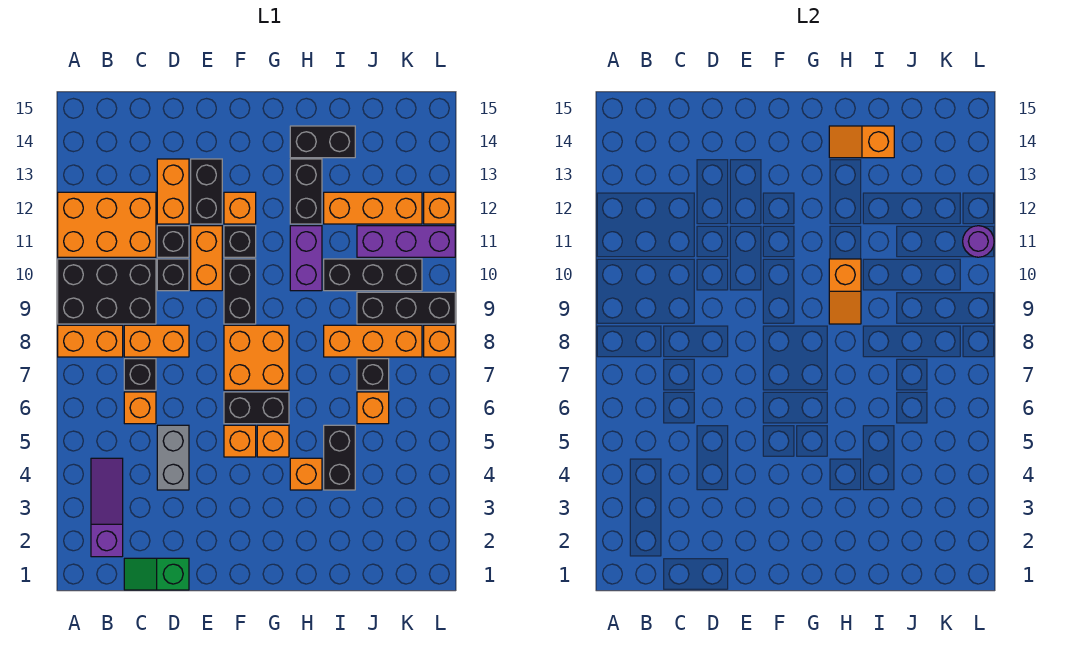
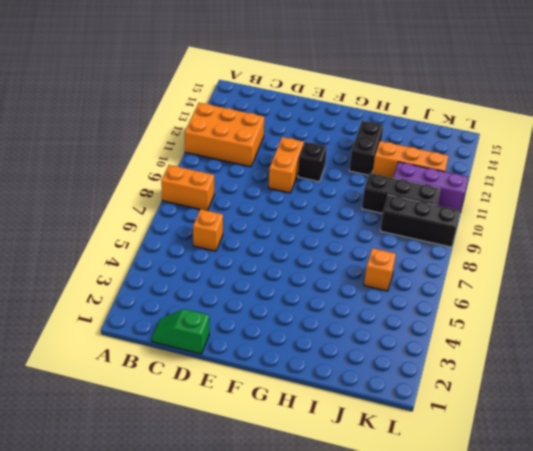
none -> black 2x3 brick [58,259,156,324]
none -> purple 1x3 slope [91,458,123,557]
none -> black 1x1 brick [124,359,156,390]
none -> orange 1x2 brick [124,325,189,357]

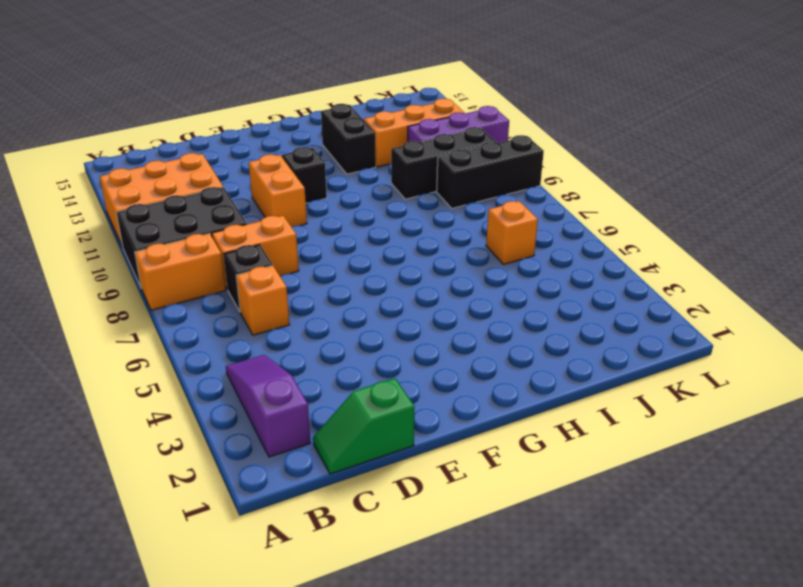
none -> grey 1x2 brick [157,425,189,490]
none -> black 1x1 brick [157,259,189,291]
none -> black 1x1 brick [157,226,189,257]
none -> orange 1x2 brick [157,159,189,224]

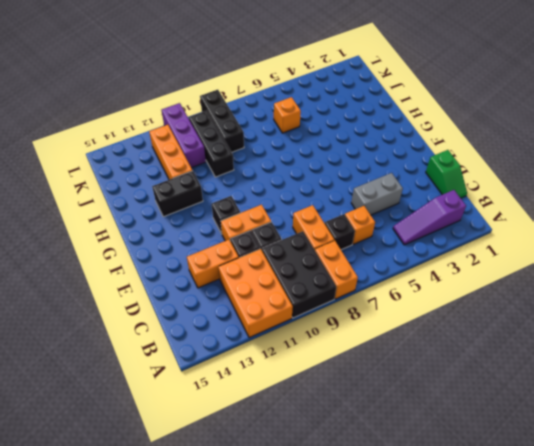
none -> black 1x2 brick [191,159,222,224]
none -> orange 1x1 brick [224,425,256,457]
none -> black 1x2 brick [224,392,289,424]
none -> orange 2x2 brick [224,325,289,390]

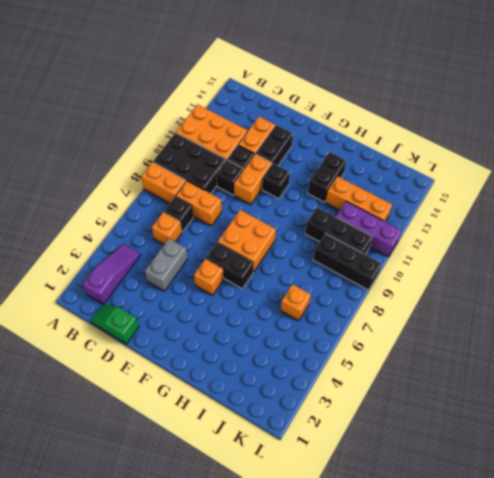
none -> black 1x2 brick [224,259,256,324]
none -> orange 1x1 brick [224,192,256,224]
none -> orange 1x1 brick [257,425,289,457]
none -> orange 1x1 brick [290,458,322,490]

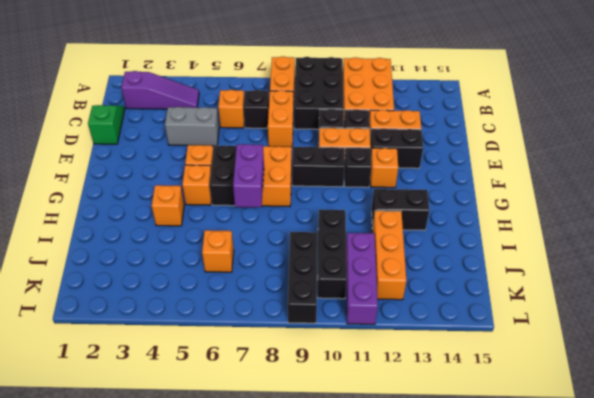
purple 1x2 brick [233,144,264,207] -> purple 1x2 brick turned to [290,226,322,291]
none -> black 1x2 brick [290,126,355,158]
none -> black 1x2 brick [324,425,355,490]
none -> orange 1x3 brick [324,325,422,357]
none -> black 1x1 brick [357,359,389,390]

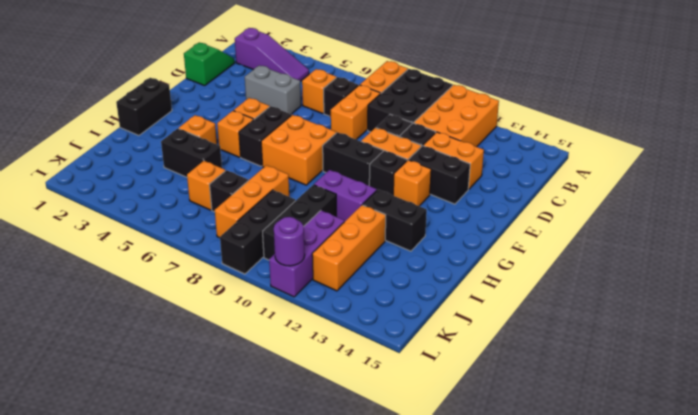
black 1x2 brick [116,78,172,135] -> black 1x2 brick moved to [290,126,355,158]
none -> orange 1x1 brick [424,325,455,357]
none -> orange 1x1 brick [424,192,455,224]
none -> orange 1x2 slope [829,259,861,324]
none -> orange 1x2 slope [829,126,894,158]

